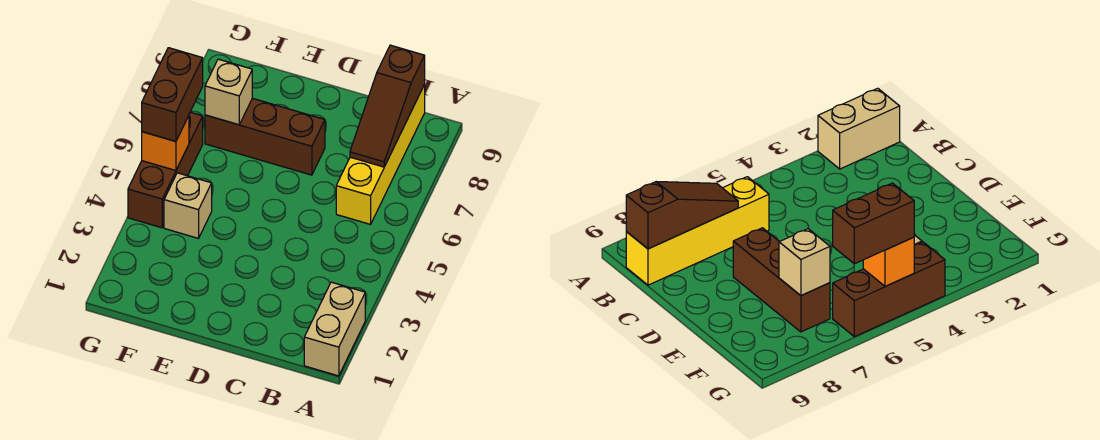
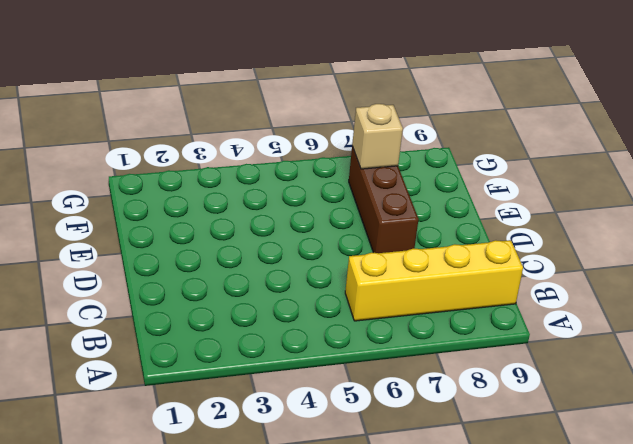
none -> tan 1x2 brick [304,282,365,376]
none -> tan 1x1 brick [164,173,212,238]

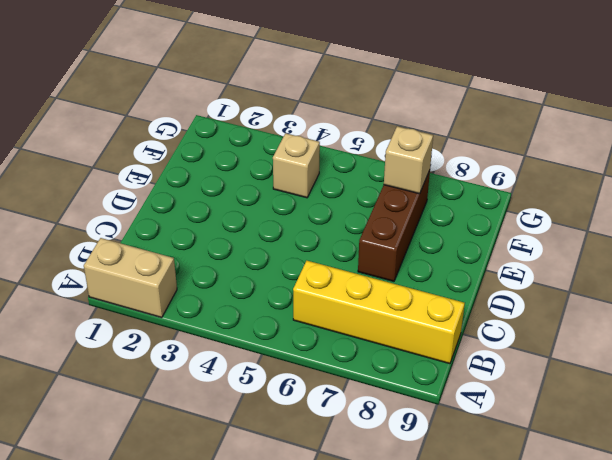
none -> brown 1x3 brick [128,112,203,228]
none -> brown 1x3 slope [350,45,425,167]

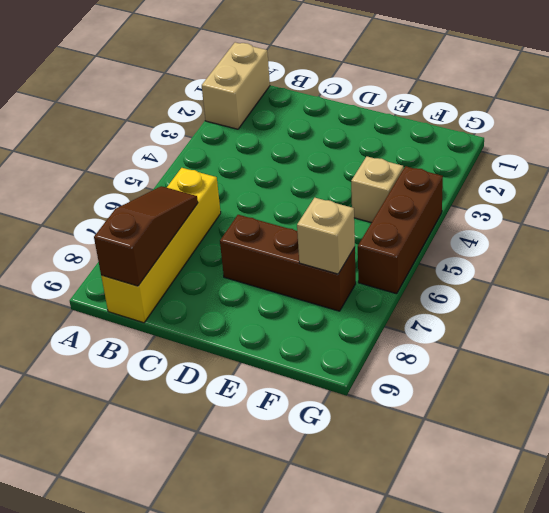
none -> orange 1x1 brick [142,116,189,170]
none -> brown 1x2 brick [142,48,203,141]

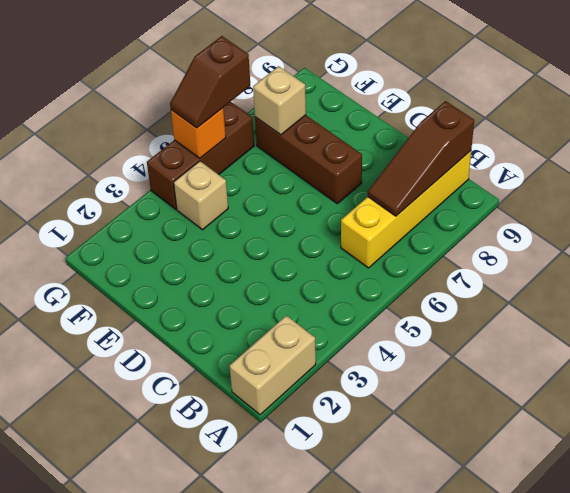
brown 1x2 slope [170,36,250,128] -> brown 1x2 brick [142,48,203,141]

